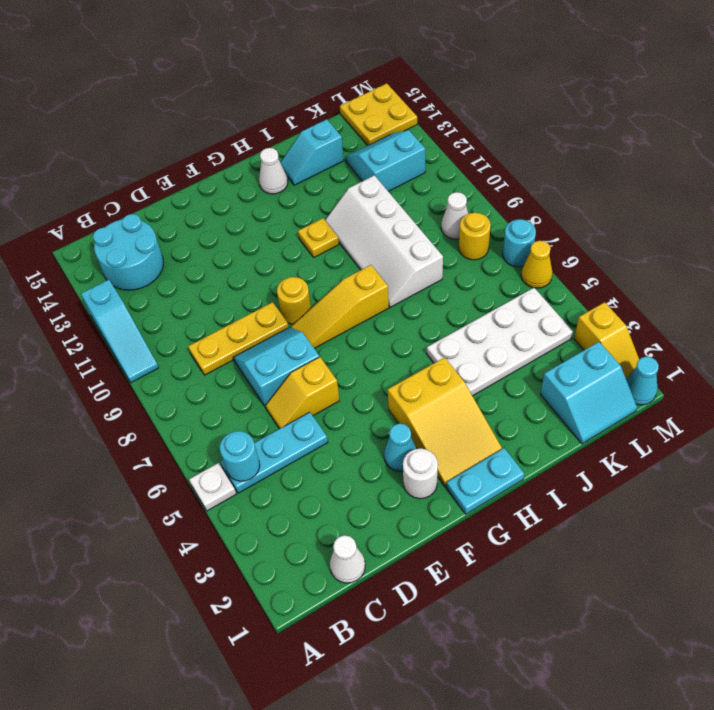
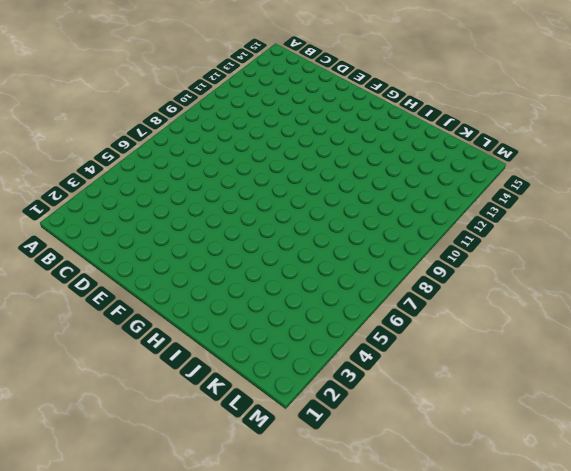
none -> white 1x1 plate [189,463,236,511]
none -> cyan 1x3 slope [81,280,159,382]
none -> cyan 1x3 plate [221,412,328,493]

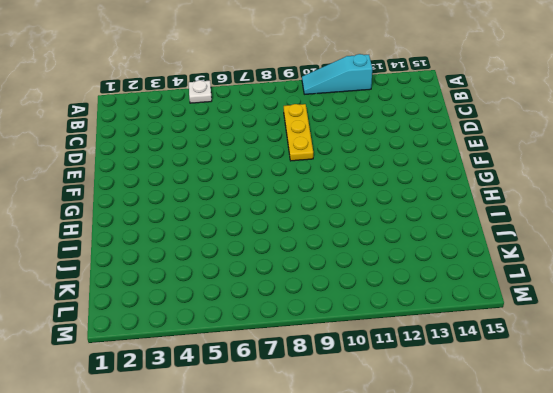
none -> cyan 1x3 plate [221,412,328,493]
none -> cyan 2x2 round brick [93,214,163,290]
none -> white 1x1 cone [330,535,365,583]

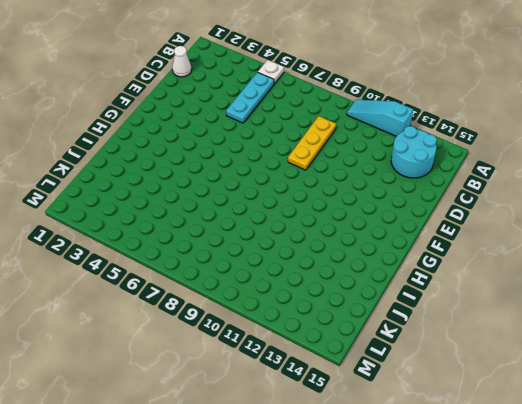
none -> yellow 1x2 slope [266,357,340,429]
none -> cyan 2x2 slope [234,328,319,408]
none -> white 1x1 round brick [403,449,438,499]

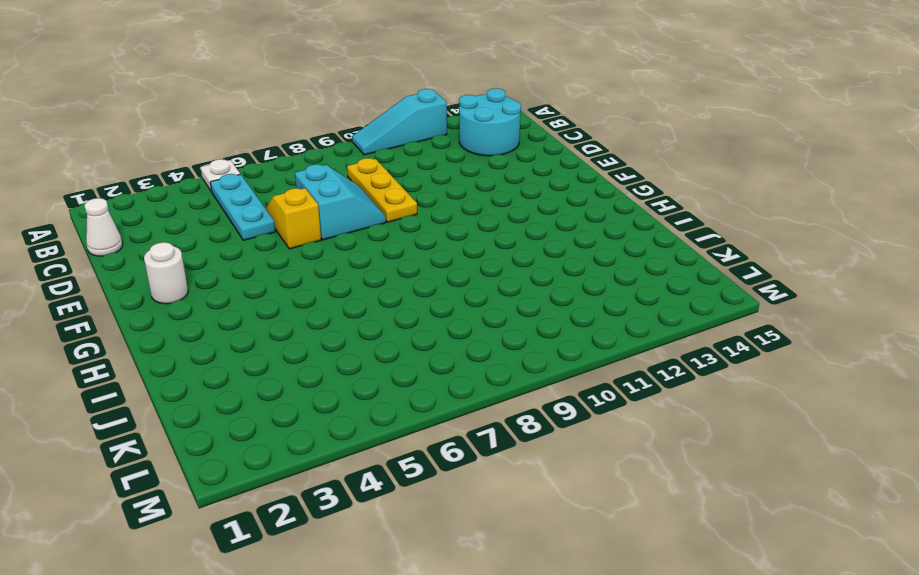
none -> cyan 1x1 cone [384,424,417,471]
none -> yellow 1x3 slope [291,265,389,348]
none -> yellow 1x1 round brick [277,277,311,324]

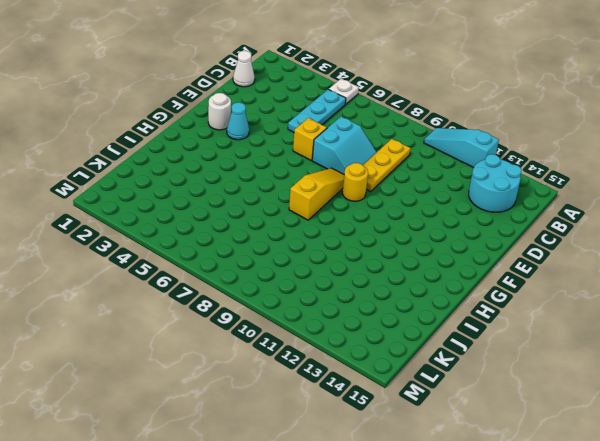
none -> cyan 1x2 plate [446,448,524,514]
none -> yellow 2x3 slope [388,357,502,487]
none -> yellow 1x1 plate [298,218,339,257]

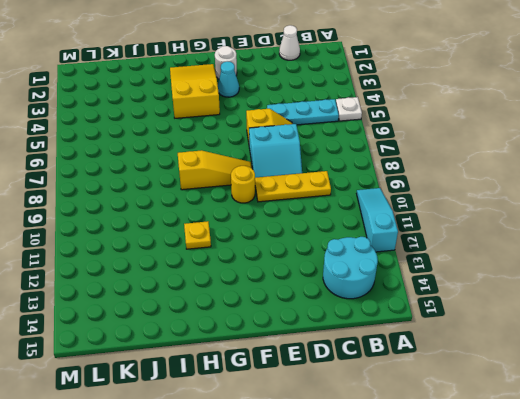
none -> cyan 1x2 plate [446,448,524,514]
none -> white 1x1 cone [259,148,288,194]
none -> white 2x4 plate [427,288,573,396]

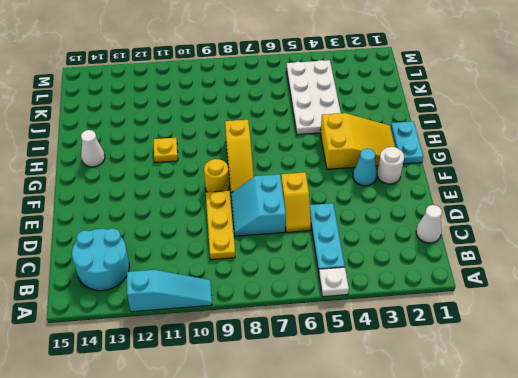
none -> white 2x4 slope [325,175,443,307]
none -> cyan 1x2 slope [280,119,344,185]
none -> cyan 2x2 slope [541,342,637,444]

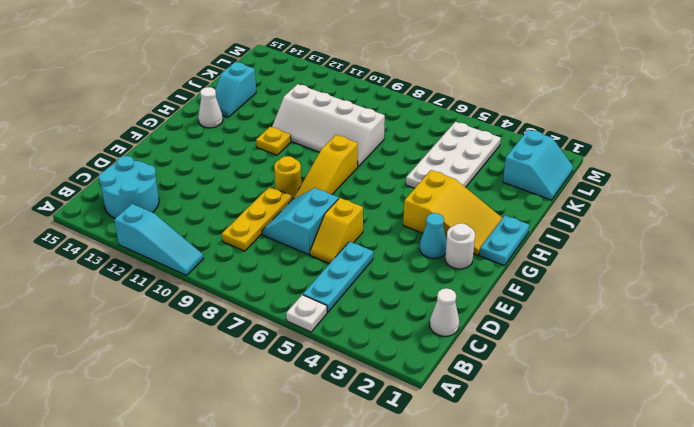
none -> cyan 2x2 slope [345,130,425,191]
none -> yellow 1x1 round brick [459,213,491,260]
none -> white 1x1 cone [441,192,468,239]

